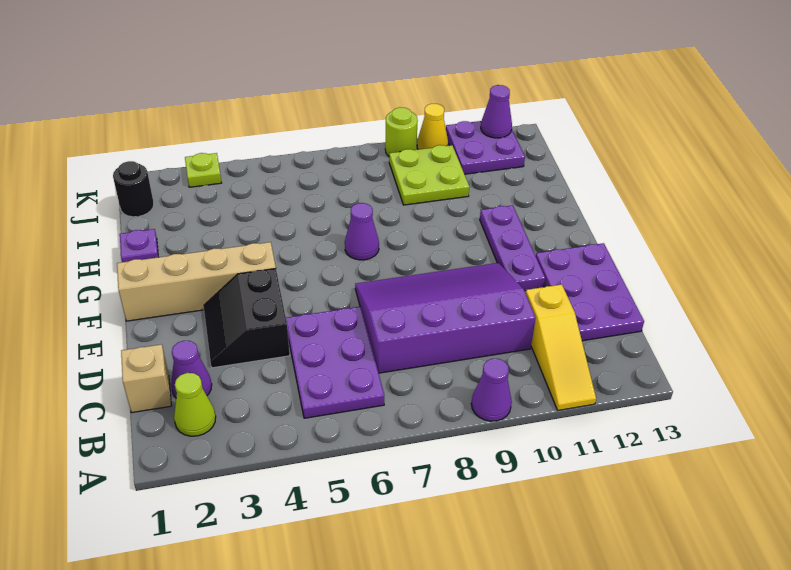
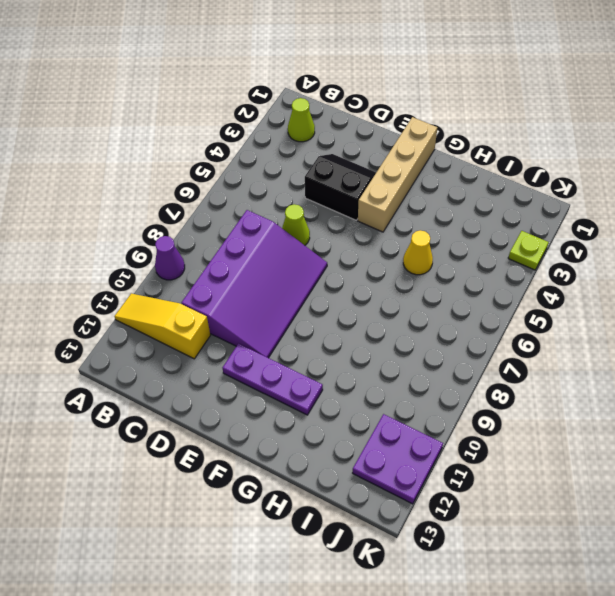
lime 1x1 cone [282,204,310,245] -> purple 2x3 plate [286,307,384,418]
yellow 1x1 cone [403,230,433,275] -> yellow 1x1 cone moved to [417,104,448,149]
none -> tan 1x1 brick [121,344,171,413]
none -> purple 1x1 cone [171,341,212,397]
none -> purple 2x3 plate [536,243,644,341]

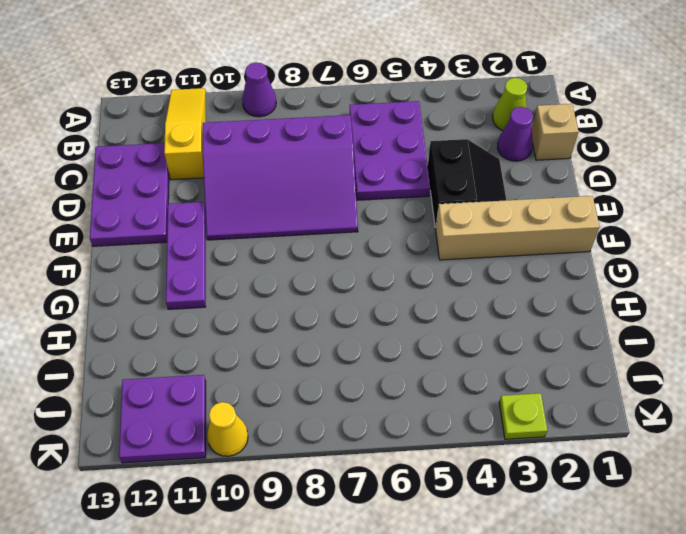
none -> purple 1x1 cone [345,203,379,260]
none -> purple 1x1 plate [120,229,158,262]
none -> lime 2x2 plate [389,145,469,205]

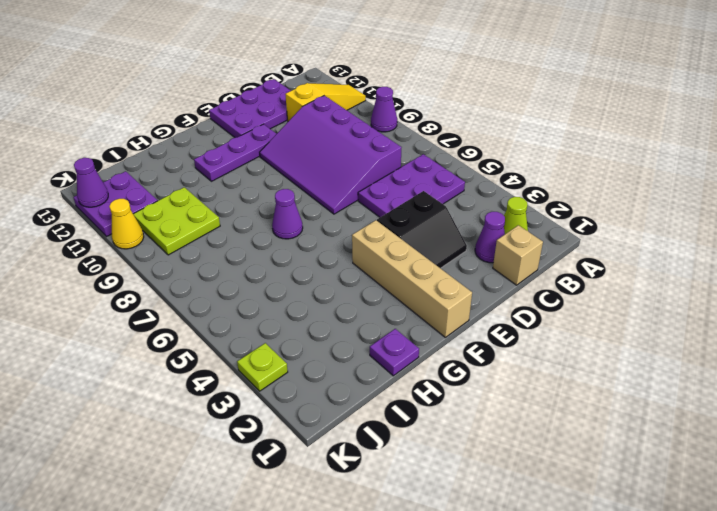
none -> black 1x1 round brick [113,161,154,217]
none -> lime 1x1 round brick [385,107,418,156]

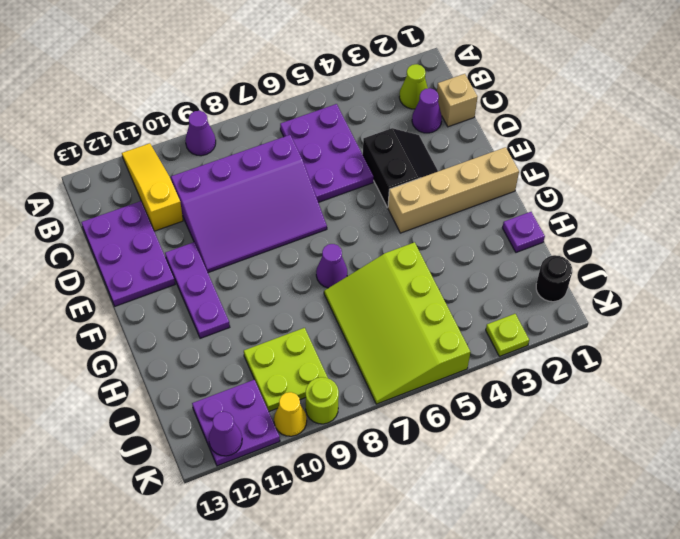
lime 3x4 slope [324,242,470,404] -> none

